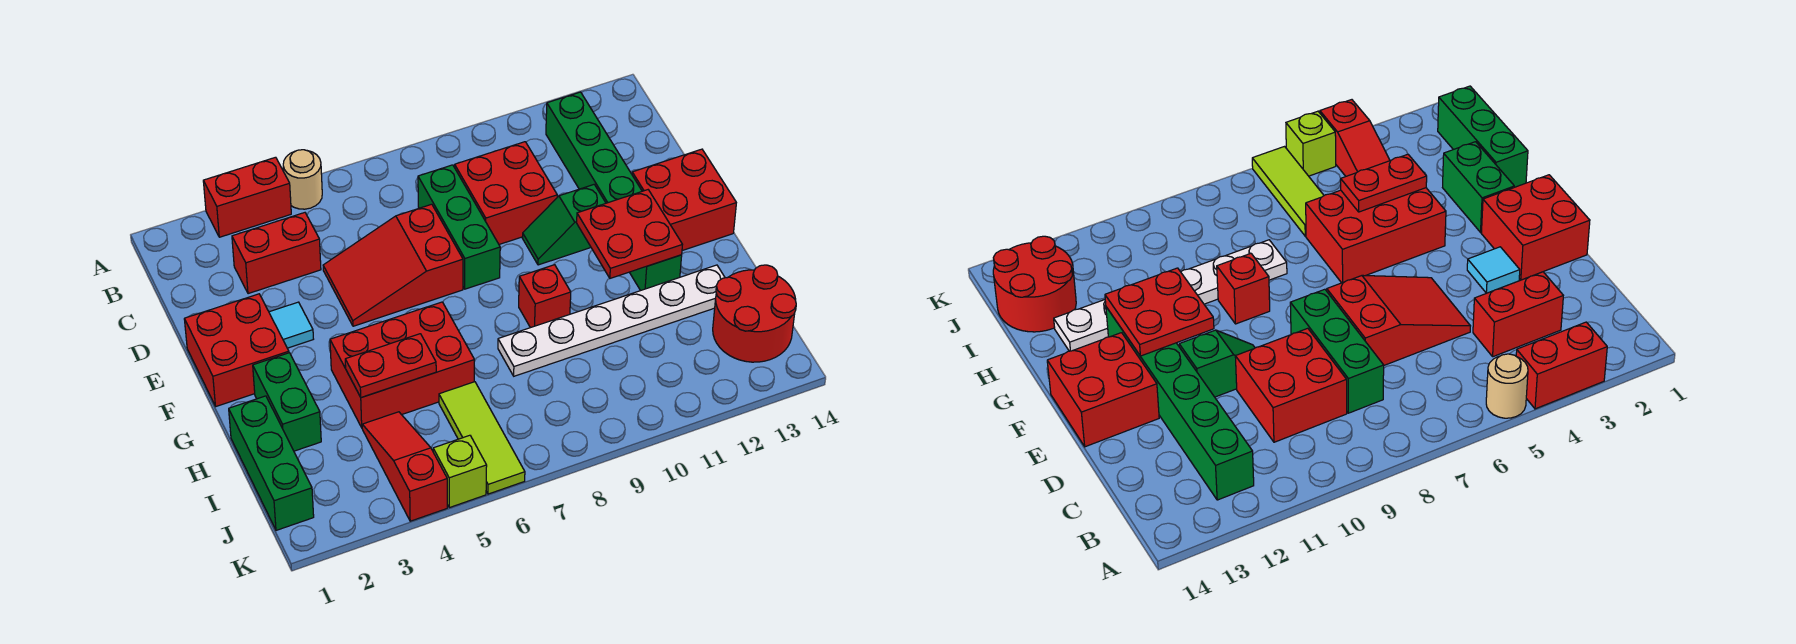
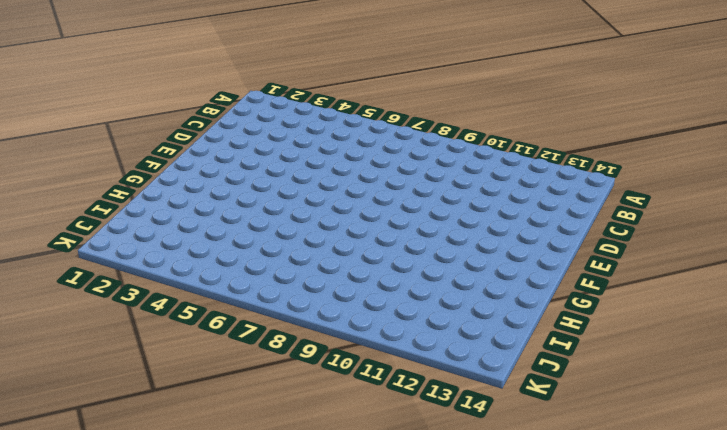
none -> red 1x2 brick [203,157,291,237]
none -> tan 1x1 round brick [283,150,322,209]
none -> green 1x6 brick [546,92,682,291]

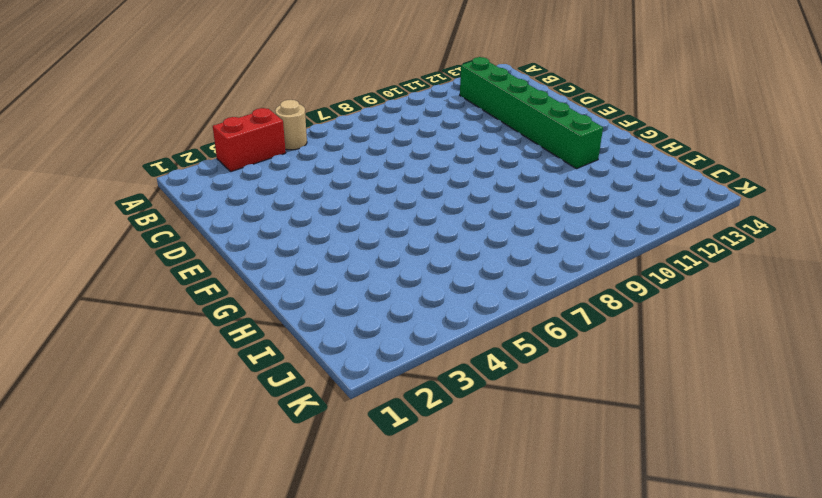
none -> red 1x2 brick [232,213,321,294]
none -> green 1x3 brick [418,165,500,289]
none -> red 2x2 brick [455,142,557,244]

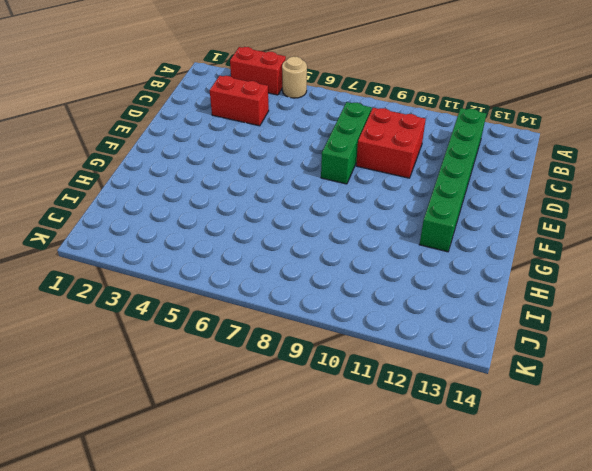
none -> red 2x3 slope [323,204,463,326]
none -> red 2x2 brick [184,294,289,406]
none -> cyan 1x1 tile [269,302,313,348]

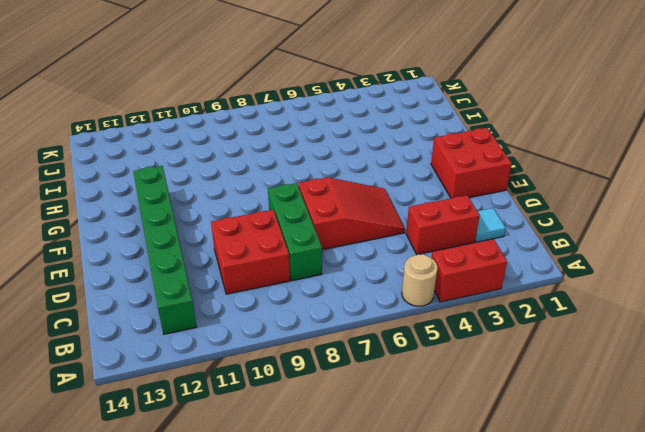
cyan 1x1 tile [475,208,506,242] -> cyan 1x1 tile moved to [269,302,313,348]
none -> green 1x2 slope [522,185,606,265]
none -> red 2x2 brick [632,149,736,251]
none -> green 1x2 brick [253,353,321,451]

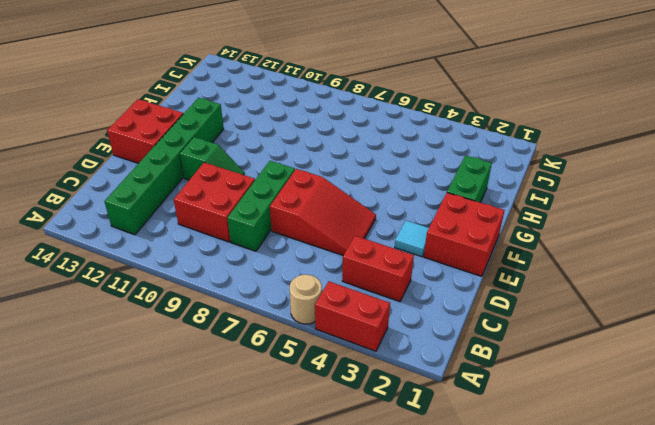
none -> red 2x3 brick [330,302,474,427]
none -> red 1x1 brick [519,265,571,328]
none -> green 1x3 brick [229,396,314,530]

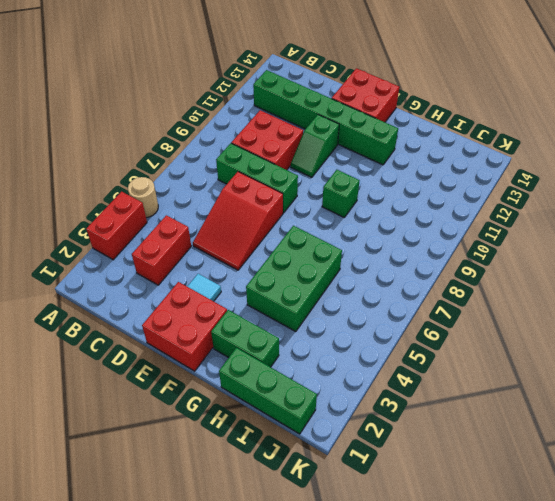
green 2x3 brick [246,226,342,332] -> red 2x3 brick [330,302,474,427]
green 1x1 brick [322,170,359,217] -> red 1x1 brick [519,265,571,328]
none -> white 1x6 plate [498,265,725,376]
none -> red 1x3 slope [362,412,447,521]
none -> lime 1x3 tile [439,382,525,494]

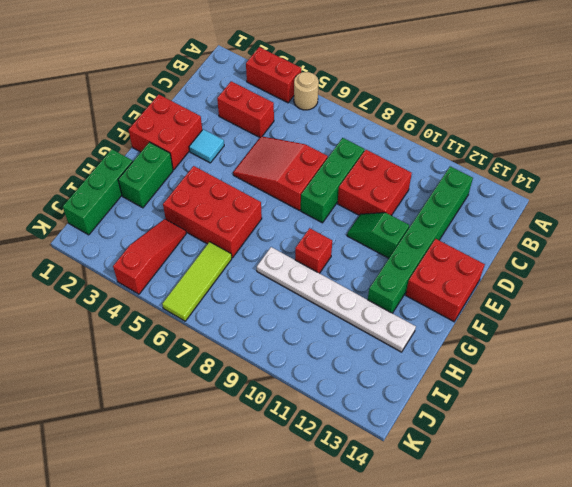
none -> red 2x2 round brick [713,265,796,362]
none -> lime 1x1 brick [433,435,487,508]
none -> red 2x2 plate [577,190,682,278]

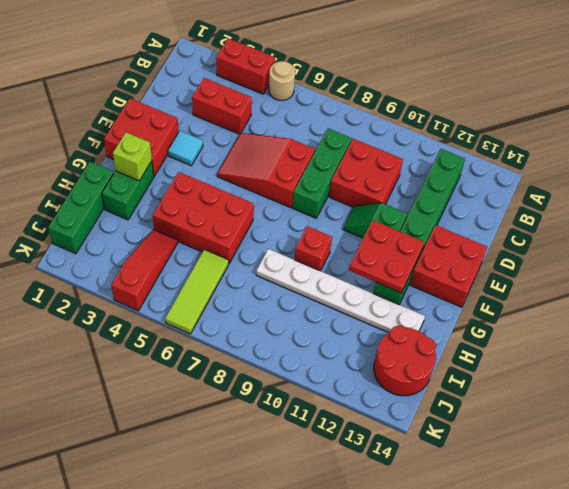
lime 1x1 brick [113,132,152,181] -> lime 1x1 brick moved to [433,435,487,508]
none -> red 1x2 plate [345,334,436,398]

